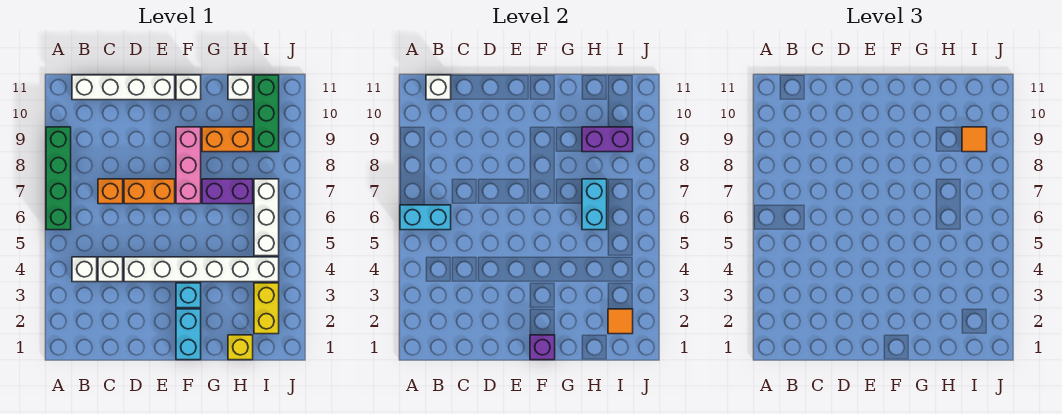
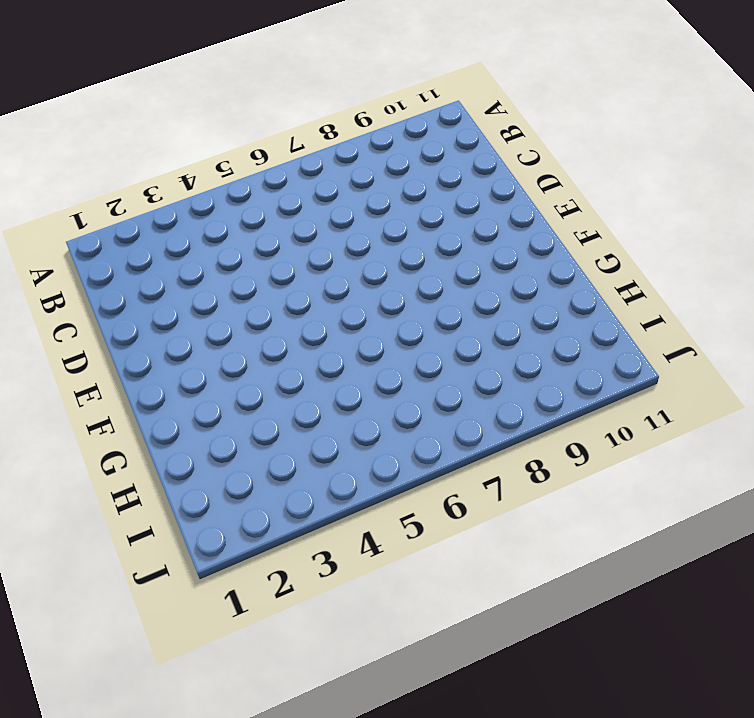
none -> green 1x4 brick [46,127,71,230]
none -> white 1x1 brick [72,257,97,282]
none -> white 1x4 brick [72,75,175,100]

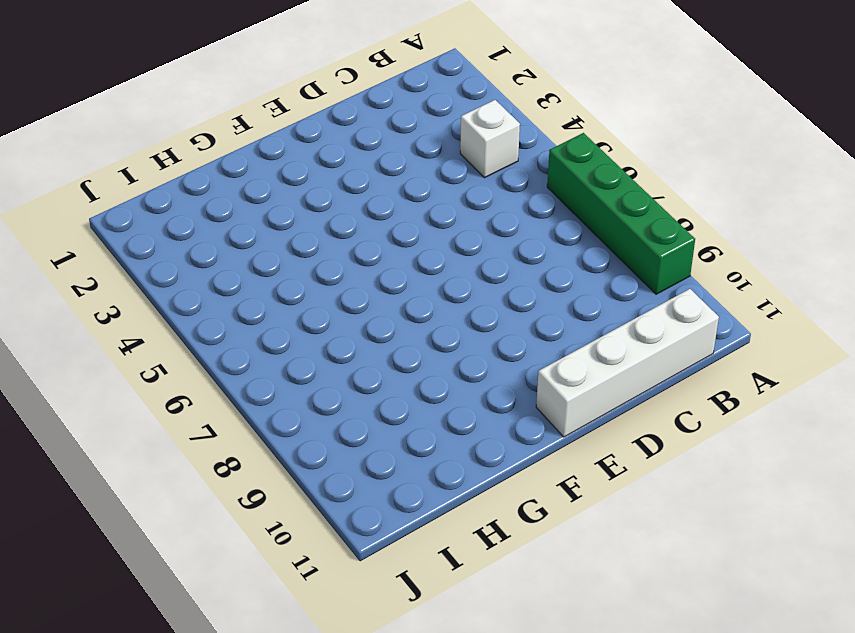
none -> white 1x1 brick [98,257,123,282]
none -> orange 1x1 brick [98,179,123,204]
none -> white 1x6 brick [124,257,279,282]

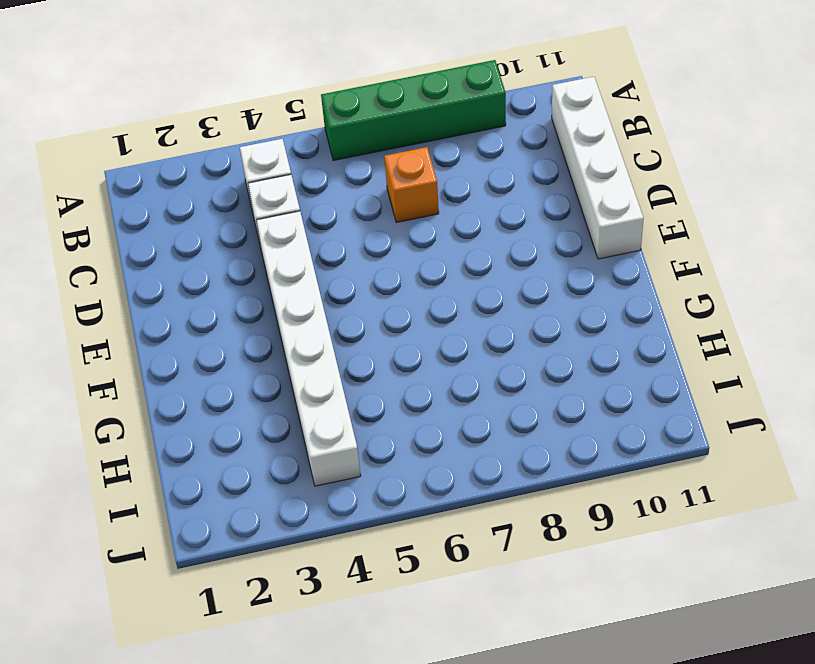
none -> orange 1x2 brick [124,179,175,204]
none -> cyan 1x2 brick [176,309,201,360]
none -> cyan 1x1 brick [176,283,201,308]

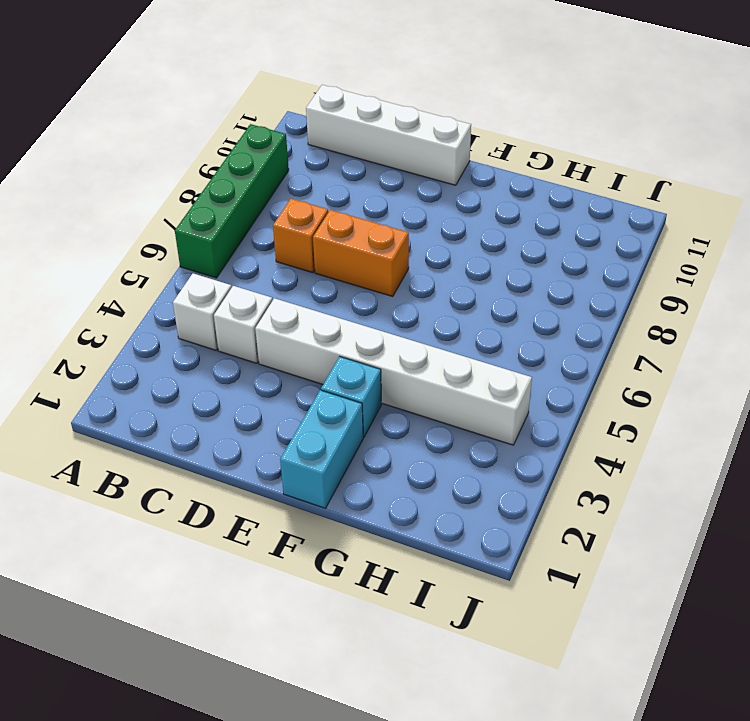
none -> pink 1x3 brick [176,127,201,204]
none -> white 1x1 brick [176,75,201,100]
none -> purple 1x2 brick [202,179,253,204]

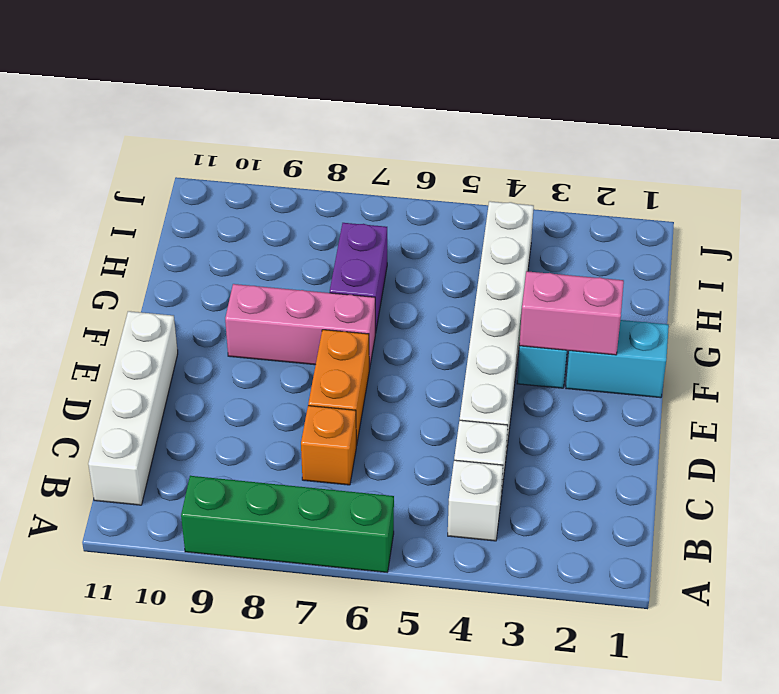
pink 1x2 brick [520,271,624,355] -> none
none -> white 1x1 brick [176,75,201,100]
none -> orange 1x2 brick [202,127,253,152]
none -> yellow 1x1 brick [228,335,253,360]

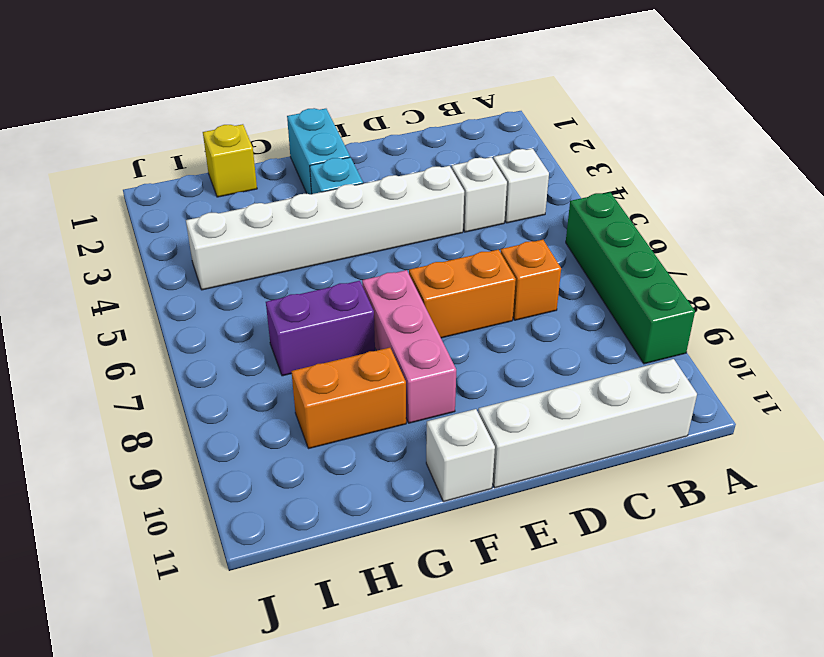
none -> white 1x1 brick [228,75,253,100]
none -> yellow 1x2 brick [254,283,279,334]
none -> white 1x3 brick [254,179,279,256]

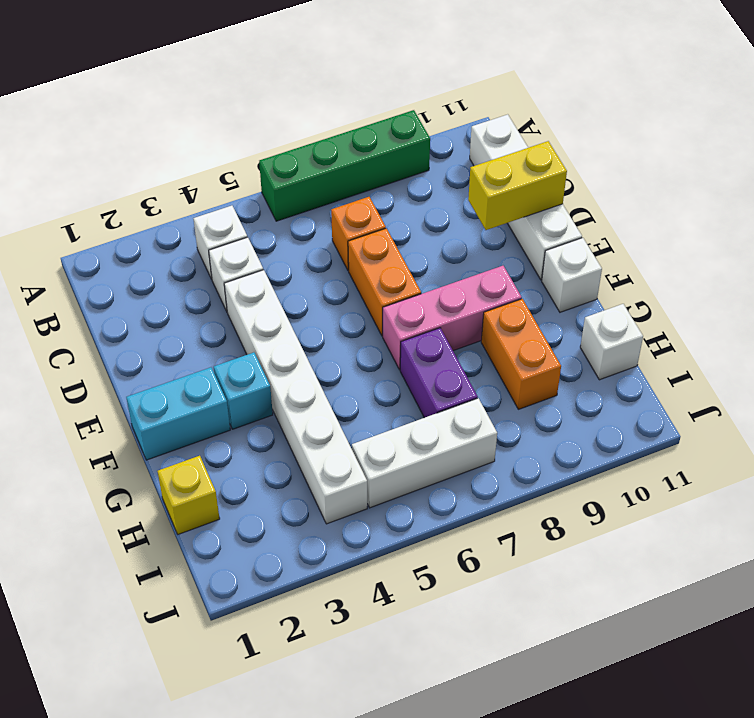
yellow 1x2 brick [468,141,567,230] -> yellow 1x2 brick moved to [254,283,279,334]
none -> green 1x3 brick [254,75,279,152]
none -> cyan 1x2 brick [400,205,451,230]
none -> white 1x1 brick [426,75,451,100]

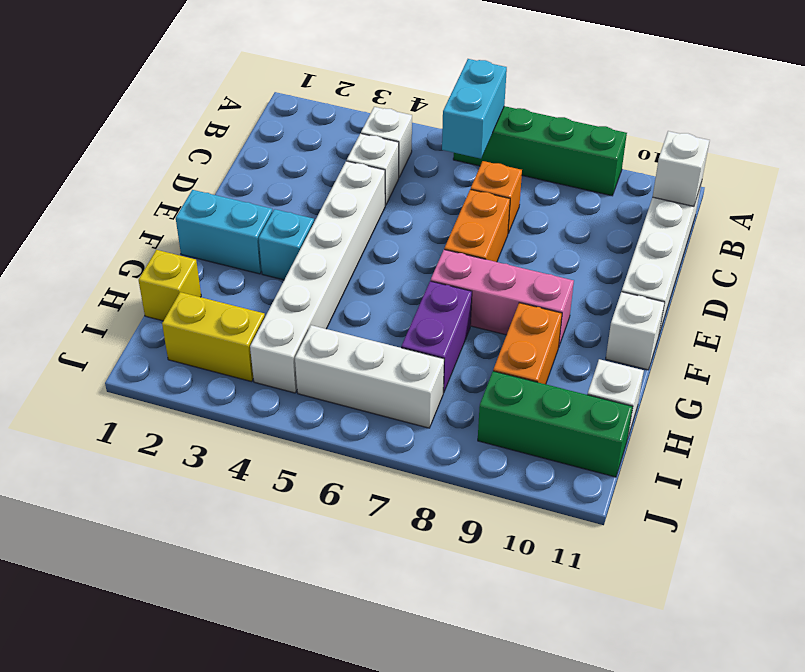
none -> purple 1x1 brick [530,335,555,360]
none -> cyan 1x2 brick [582,179,607,230]
none -> purple 1x2 brick [582,127,633,152]

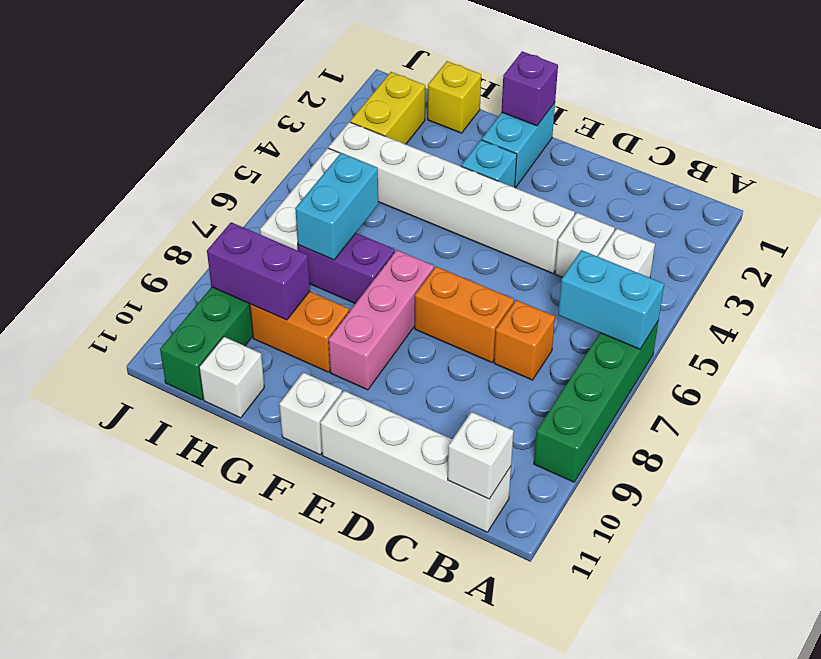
none -> orange 1x1 tile [608,309,633,334]
none -> orange 1x1 tile [962,127,987,152]

